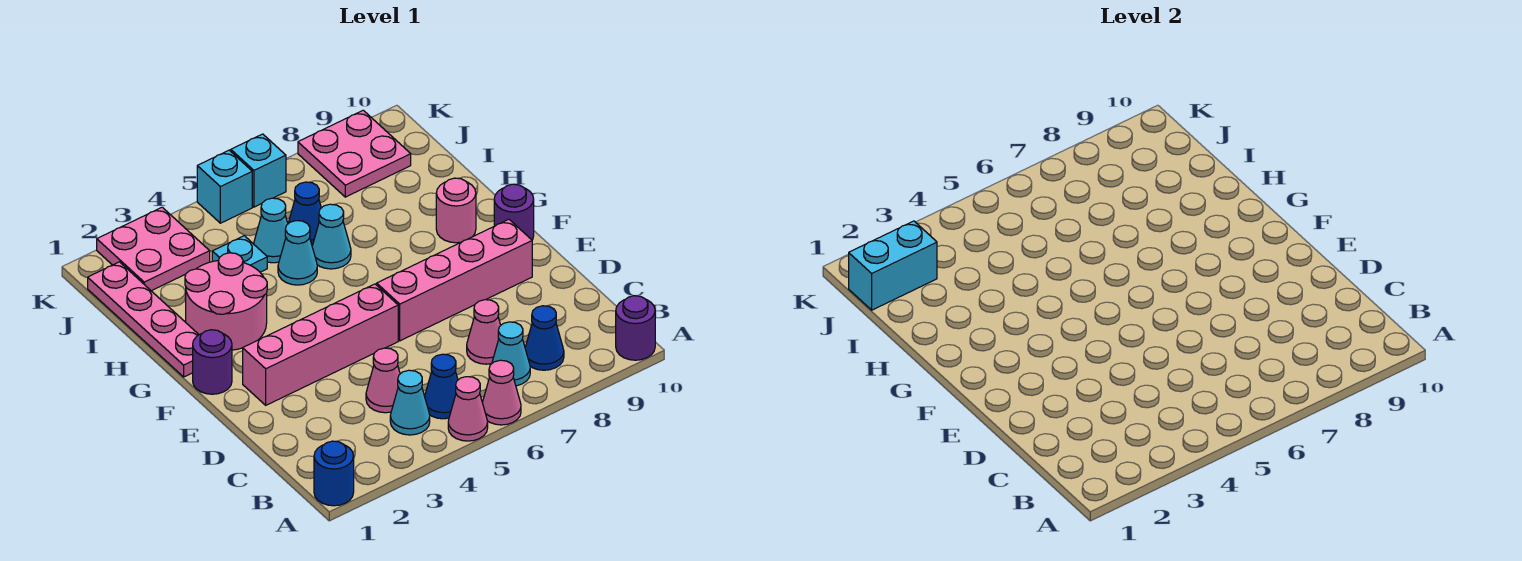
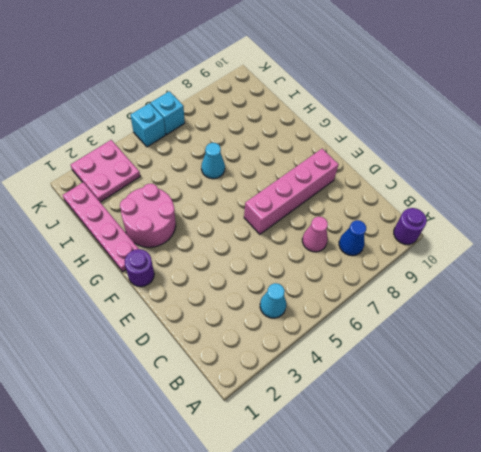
none -> blue 1x1 round brick [314,441,354,506]
none -> pink 1x1 cone [448,377,488,441]
none -> pink 1x1 cone [482,360,521,425]

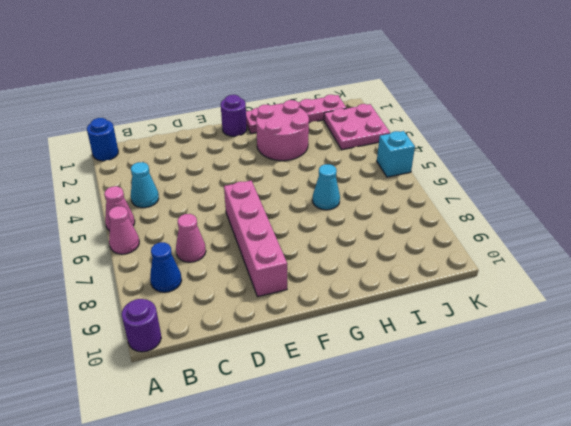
none -> blue 1x1 cone [425,354,458,419]
none -> cyan 1x1 cone [492,322,530,386]
none -> pink 1x1 cone [366,348,400,413]

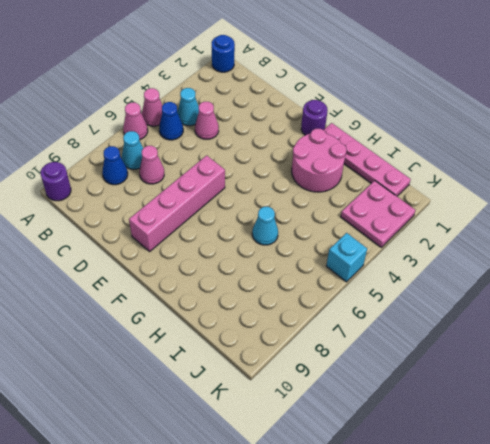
none -> pink 1x4 brick [243,284,398,405]
none -> purple 1x1 round brick [494,184,534,240]
none -> pink 1x1 round brick [436,178,476,243]

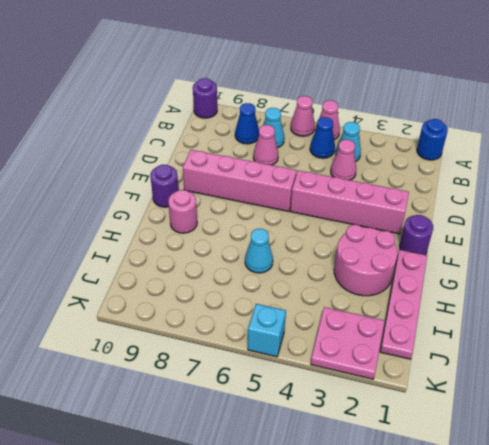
none -> cyan 1x1 cone [278,221,317,285]
none -> cyan 1x1 plate [212,236,267,272]
none -> cyan 1x1 cone [254,198,288,263]

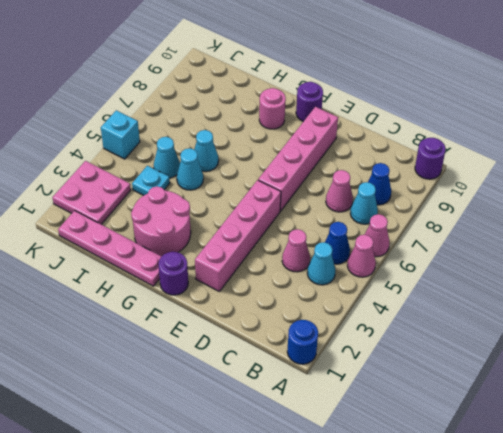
none -> blue 1x1 cone [288,182,321,246]
none -> pink 2x2 plate [298,110,411,197]
none -> cyan 1x1 brick [231,134,286,207]

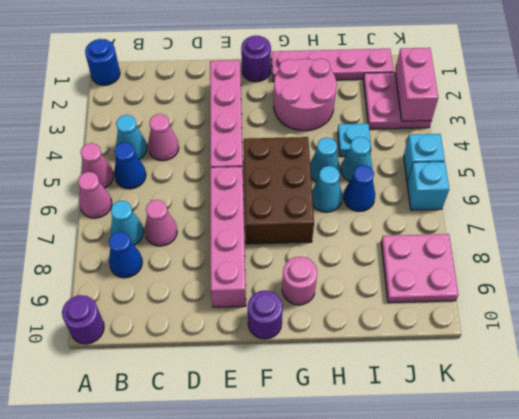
brown 2x3 brick [244,137,314,244] -> none
pink 1x2 brick [395,48,438,121] -> none
none -> cyan 1x2 brick [849,221,937,310]

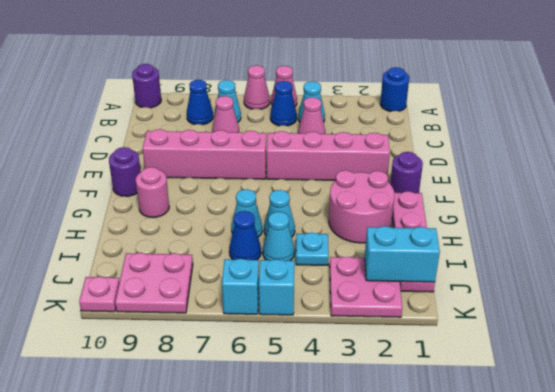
pink 1x1 plate [79,277,119,312] -> none

